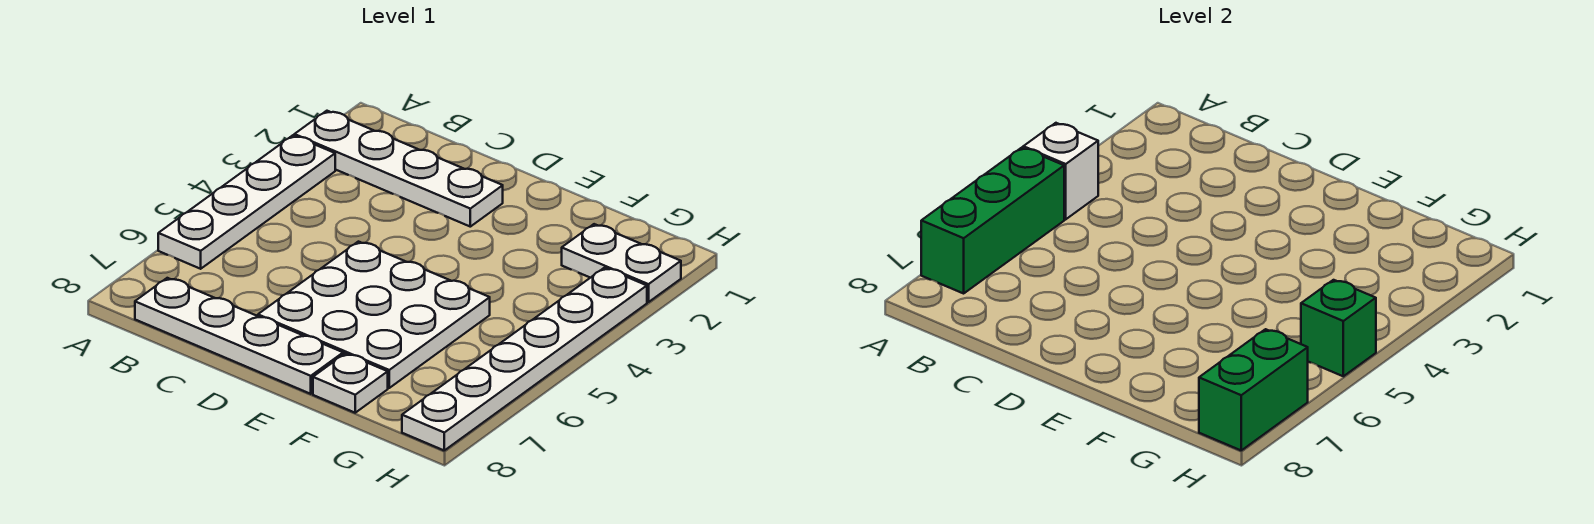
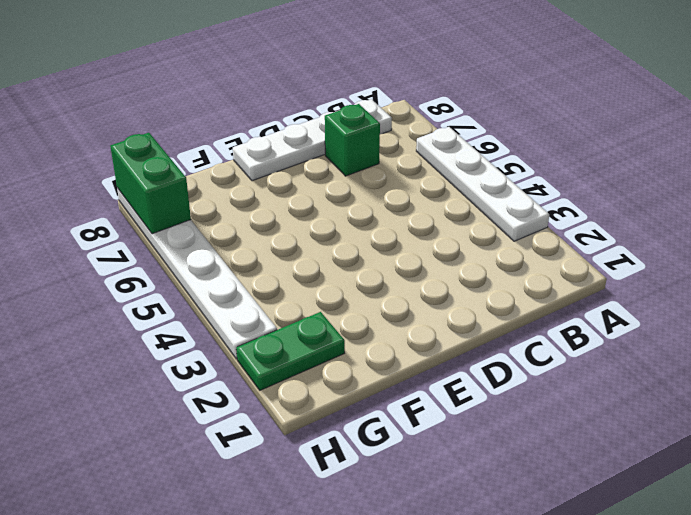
green 1x1 brick [325,104,380,176] -> green 1x1 brick moved to [1301,280,1376,376]
green 1x2 plate [236,312,345,390] -> white 1x2 plate [562,224,681,302]
none -> white 1x4 plate [294,111,503,227]
none -> white 3x3 plate [258,242,490,388]

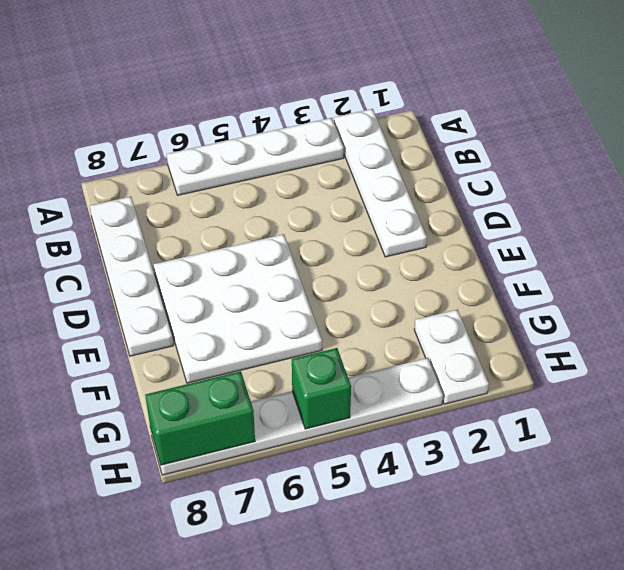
none -> white 1x1 plate [313,353,388,413]
none -> white 1x1 brick [1023,123,1098,219]

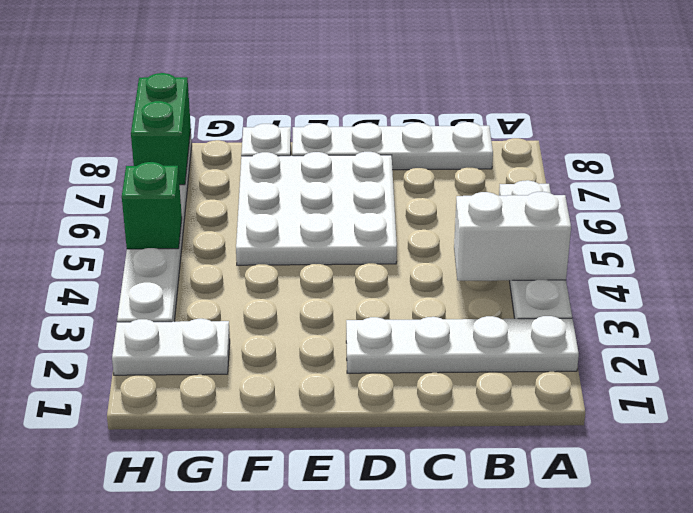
white 1x2 brick [454,192,571,281] -> white 1x1 brick [1023,123,1098,219]
none -> green 1x3 brick [921,148,1064,293]

